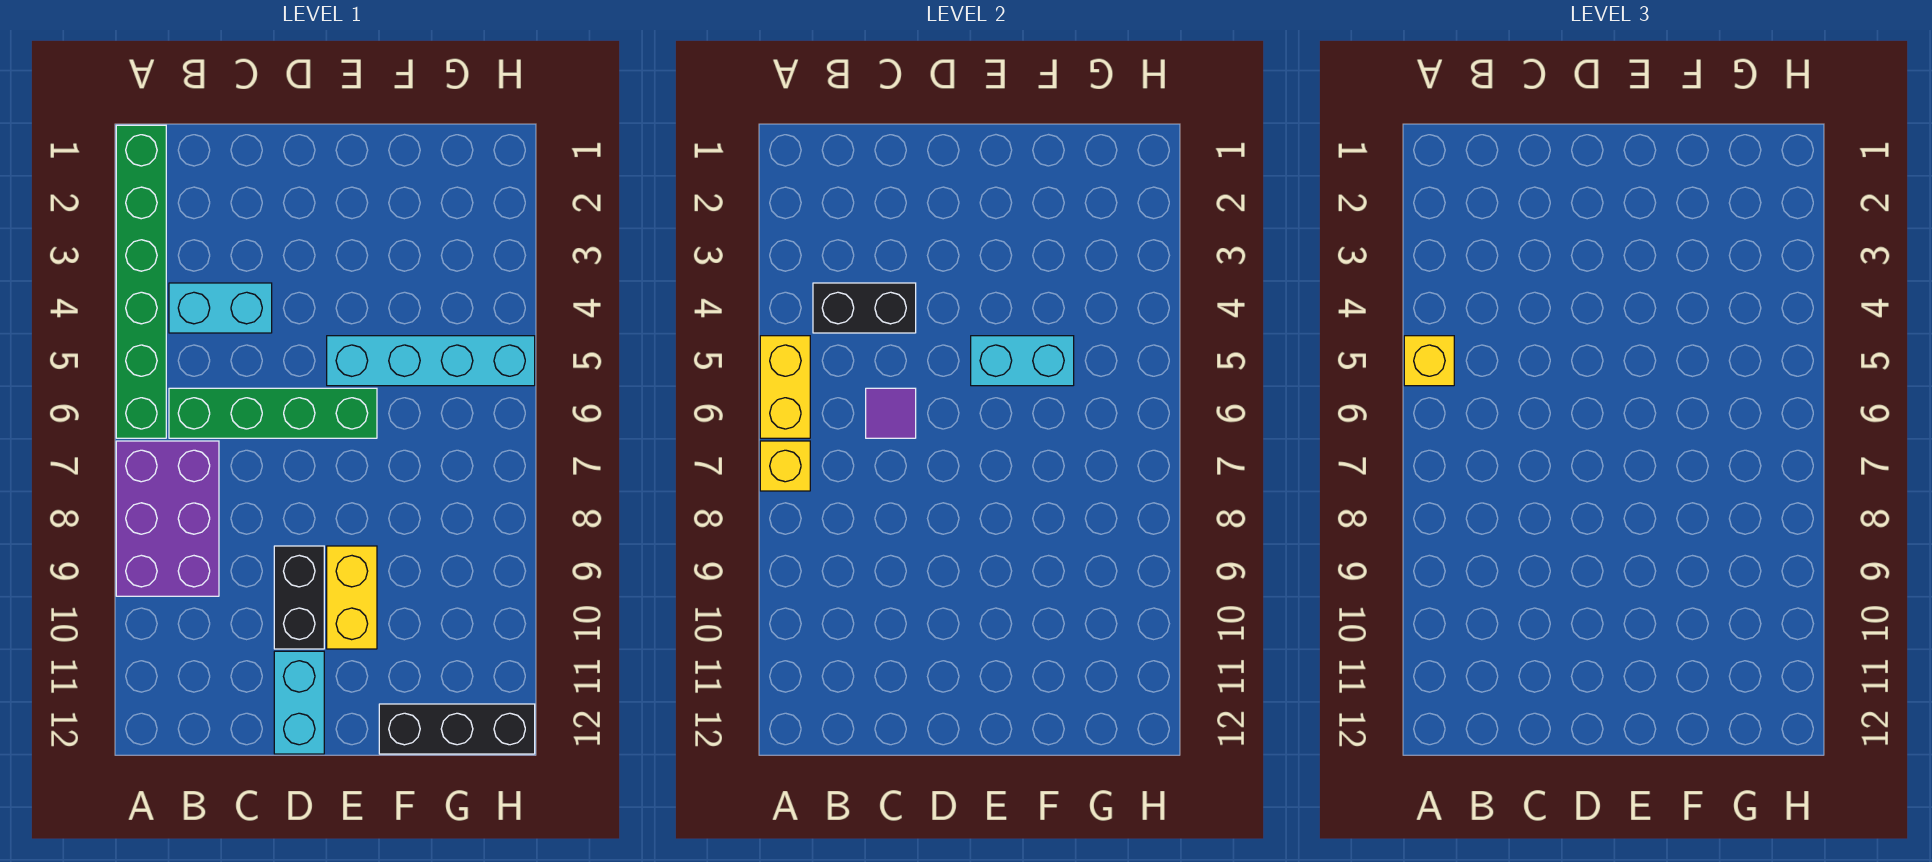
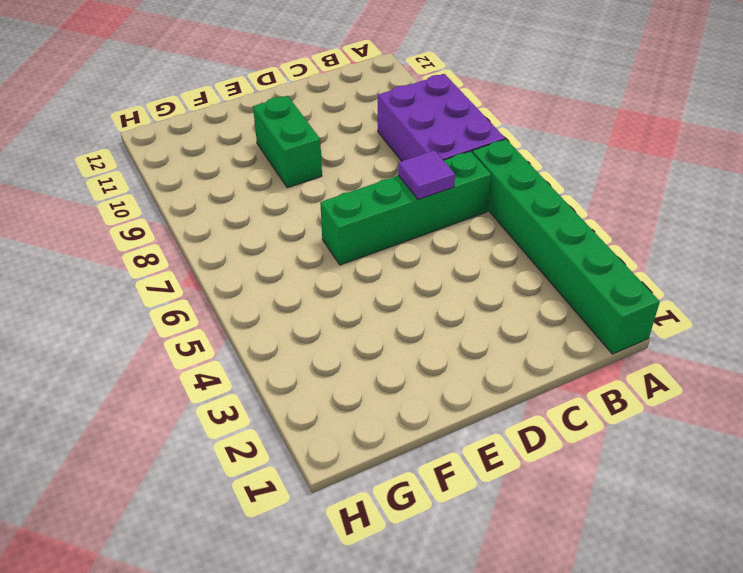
green 1x2 brick [253,96,322,188] -> yellow 1x2 brick [327,546,377,649]
none -> cyan 1x2 brick [169,283,272,333]
none -> black 1x2 brick [274,546,324,649]
none -> cyan 1x2 brick [274,651,324,754]

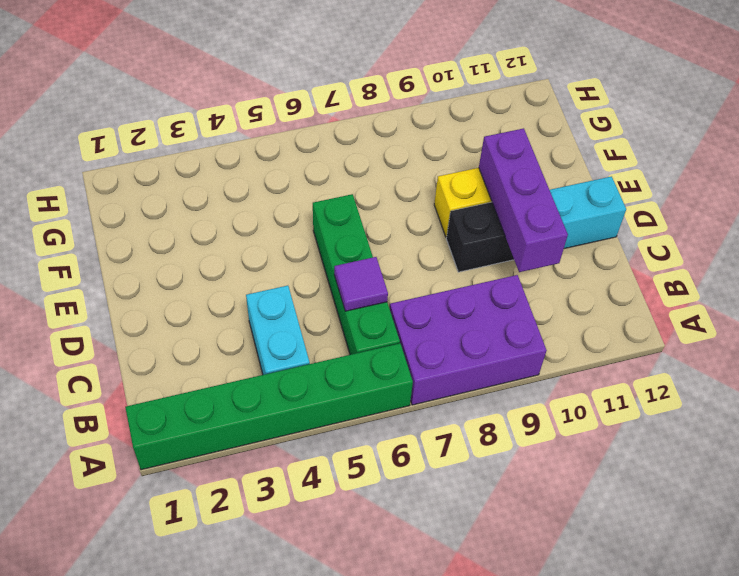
purple 1x3 brick [479,128,568,272] -> none
none -> cyan 1x4 brick [327,336,535,386]
none -> black 1x3 brick [379,704,535,754]
none -> yellow 1x2 brick [760,336,810,438]

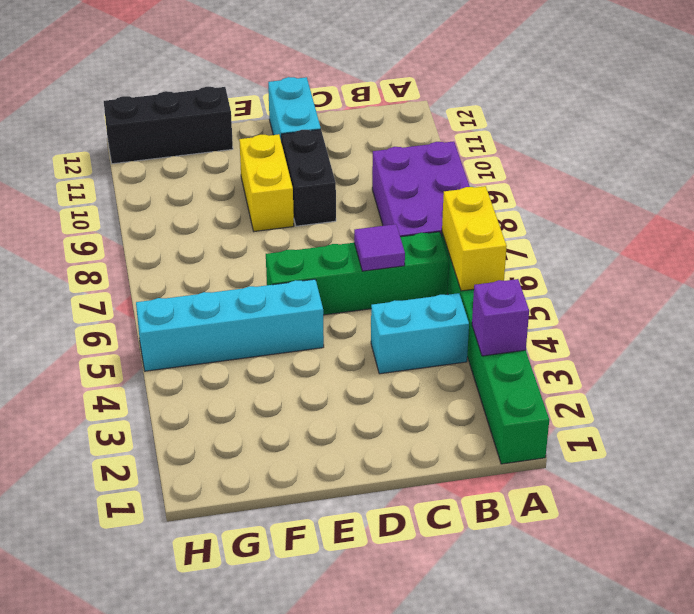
purple 1x1 brick [472,279,529,356] -> none
none -> yellow 1x1 brick [760,441,810,491]
none -> black 1x2 brick [813,283,916,333]
none -> cyan 1x2 brick [971,336,1074,386]

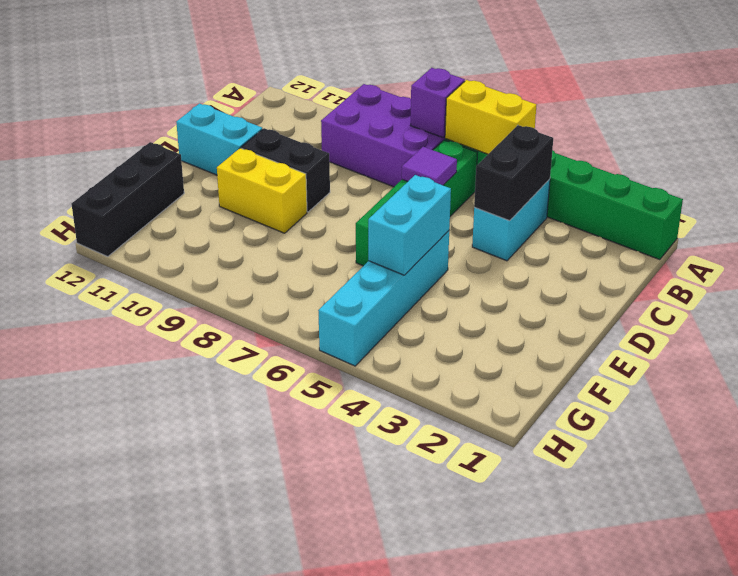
purple 1x1 brick [411,68,465,138] -> yellow 1x1 brick [760,441,810,491]
none -> yellow 1x1 brick [1404,336,1454,386]

